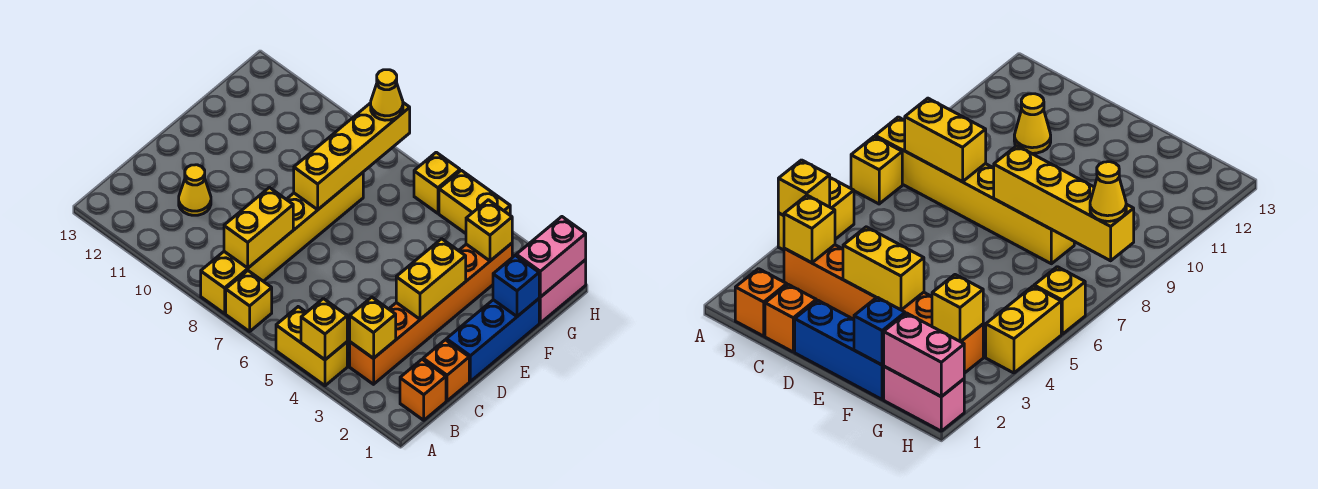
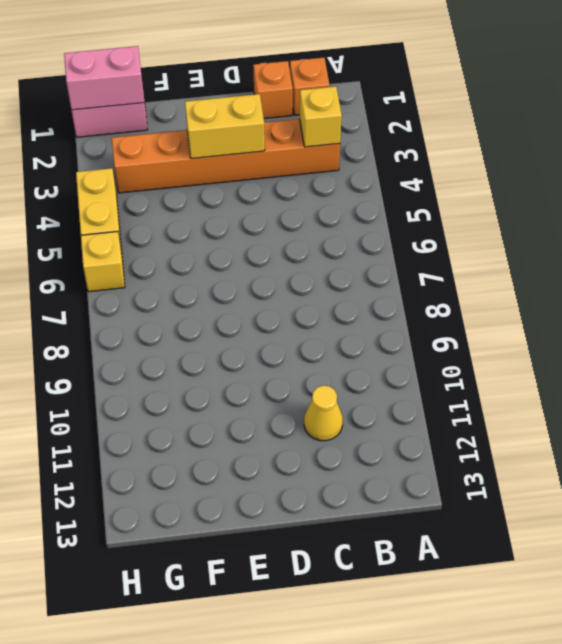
none -> yellow 1x2 brick [276,307,347,386]
none -> yellow 1x1 brick [226,271,272,332]
none -> yellow 1x6 brick [201,173,363,314]

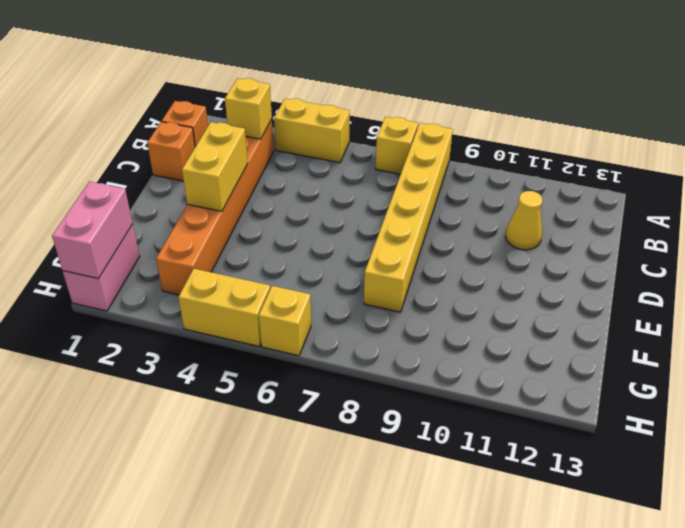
none -> blue 1x3 brick [446,299,539,381]
none -> yellow 1x1 brick [301,299,347,360]
none -> yellow 1x2 brick [224,188,293,268]

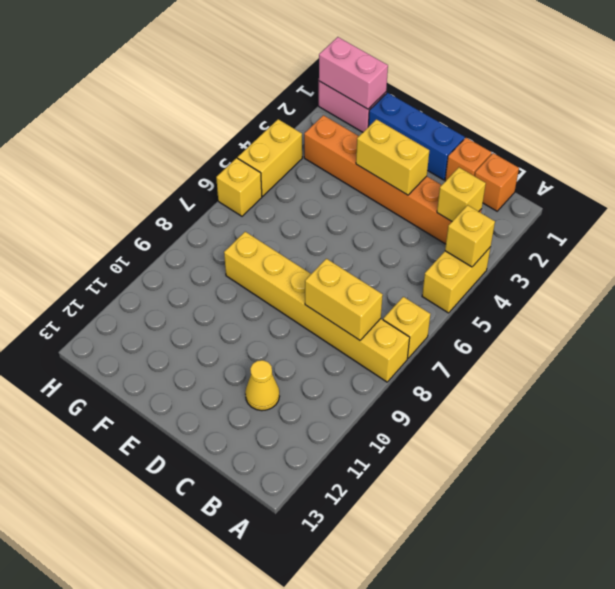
none -> yellow 1x4 brick [294,103,410,210]
none -> blue 1x1 brick [493,255,539,316]
none -> yellow 1x1 brick [466,200,512,261]

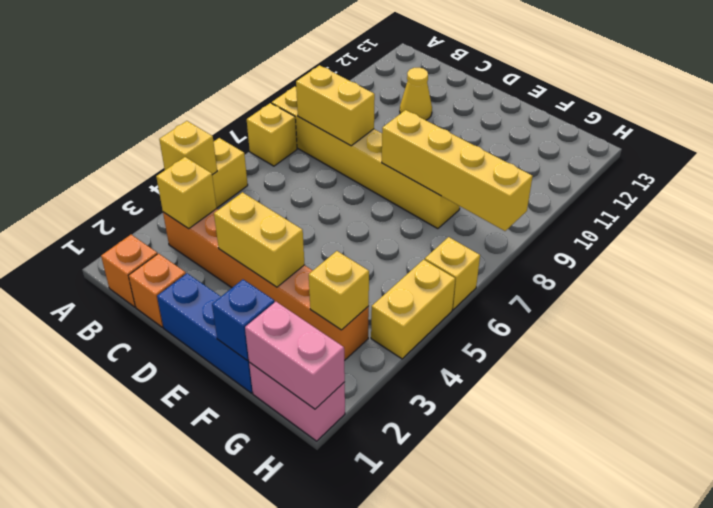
none -> yellow 1x1 cone [371,70,403,120]

